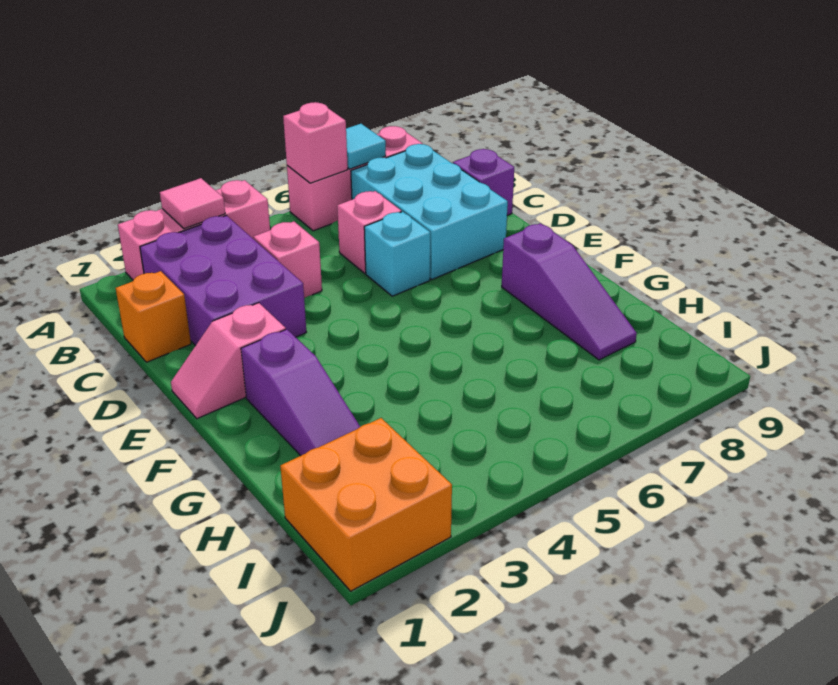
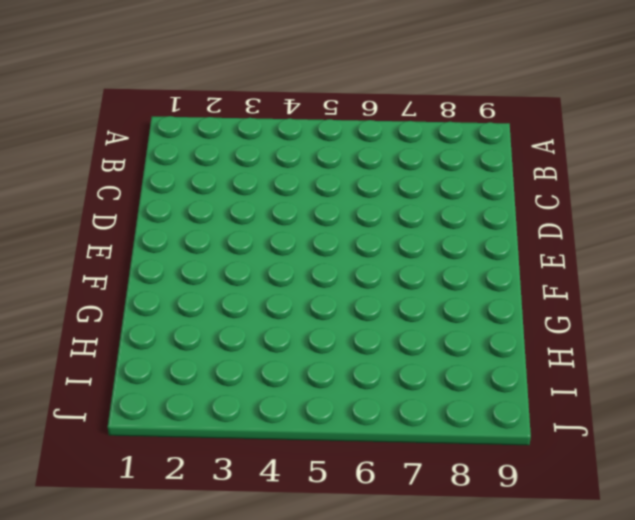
none -> pink 1x3 brick [118,180,270,280]
none -> pink 1x3 brick [287,126,422,231]
none -> purple 2x3 brick [140,216,306,346]

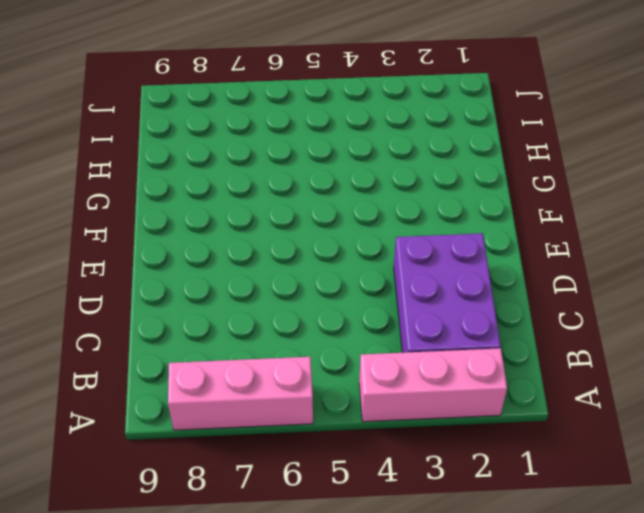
none -> cyan 2x3 brick [351,144,508,279]
none -> orange 1x1 brick [116,271,191,362]
none -> pink 1x1 brick [253,221,322,298]

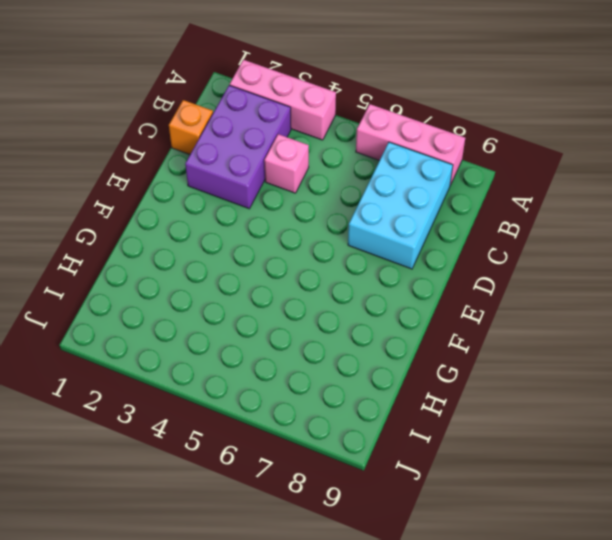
none -> pink 1x1 brick [337,191,401,273]
none -> purple 1x1 brick [453,149,514,215]
none -> cyan 1x1 brick [364,212,430,296]

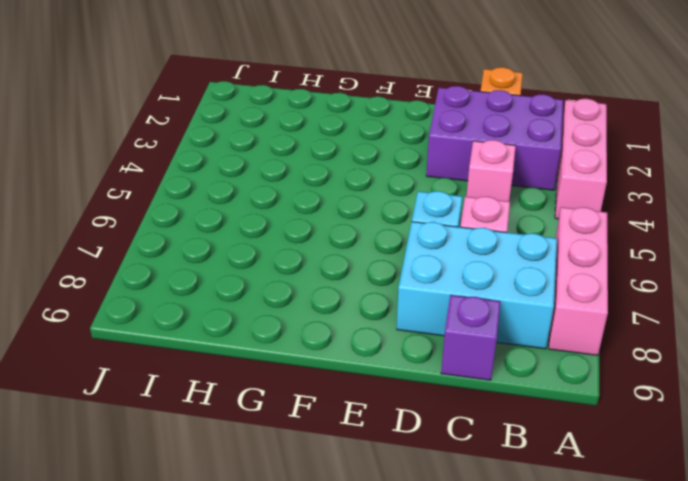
none -> pink 1x2 slope [171,303,286,419]
none -> purple 1x3 slope [241,329,360,456]
none -> purple 1x3 slope [502,223,637,360]

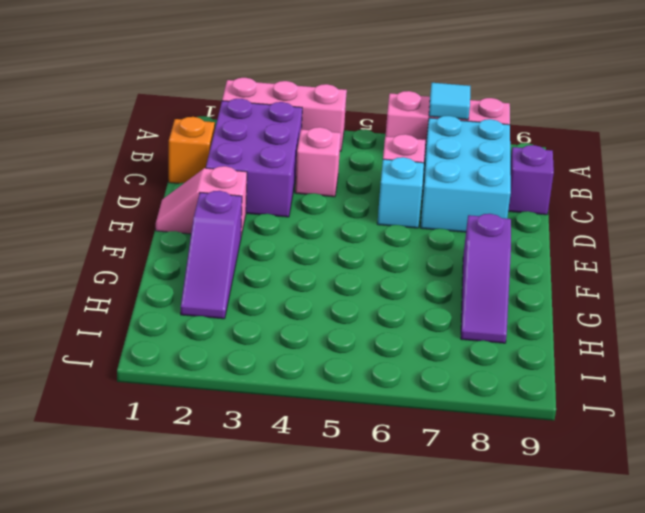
none -> orange 2x2 brick [280,418,452,591]
none -> pink 1x1 tile [160,178,225,229]
none -> pink 1x1 brick [283,102,348,183]

